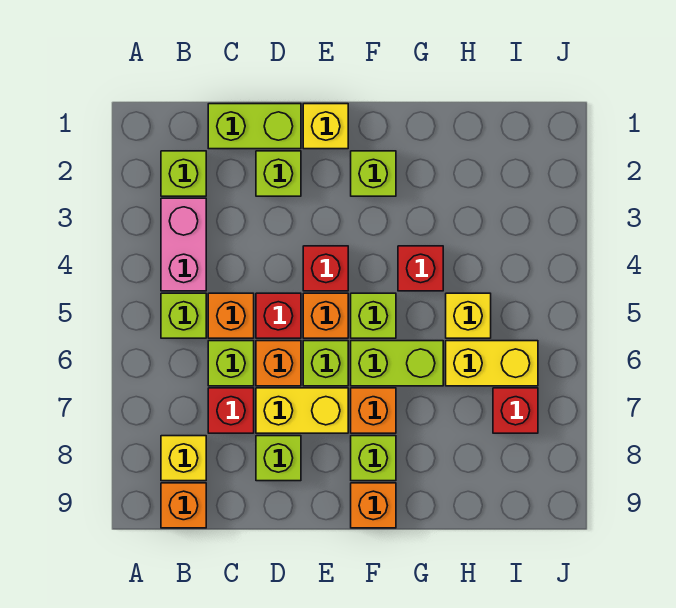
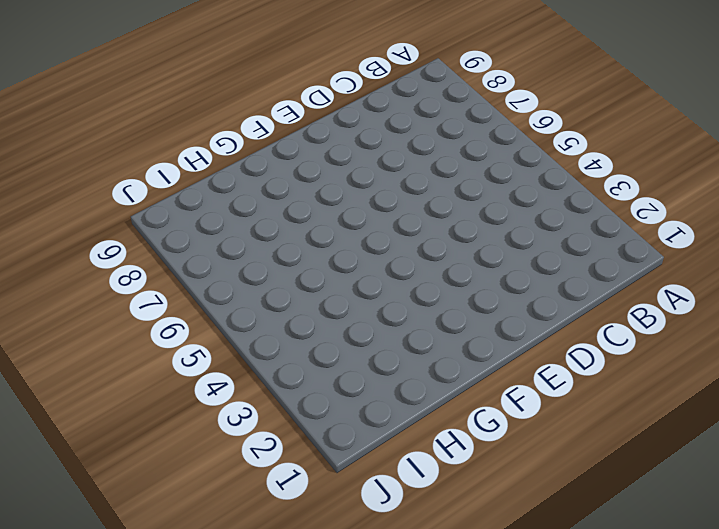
none -> lime 1x1 brick [161,151,206,196]
none -> pink 1x2 brick [161,198,206,291]
none -> lime 1x1 brick [161,293,206,338]

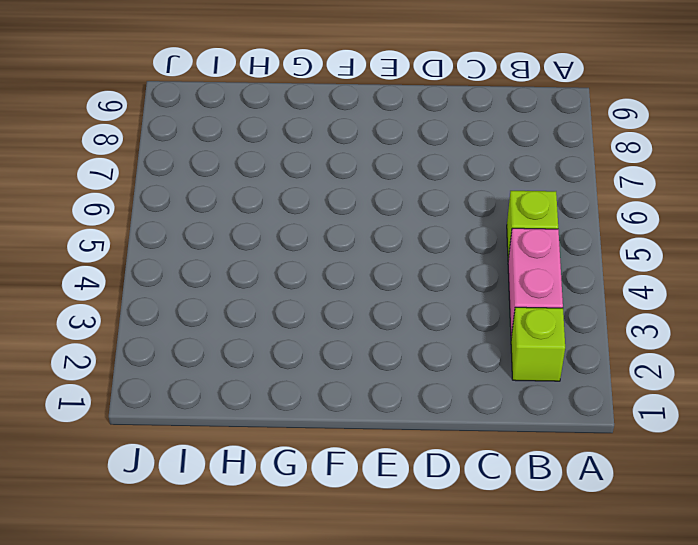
none -> yellow 1x1 brick [161,436,206,481]
none -> orange 1x1 brick [161,483,206,528]
none -> lime 1x2 brick [208,104,301,149]

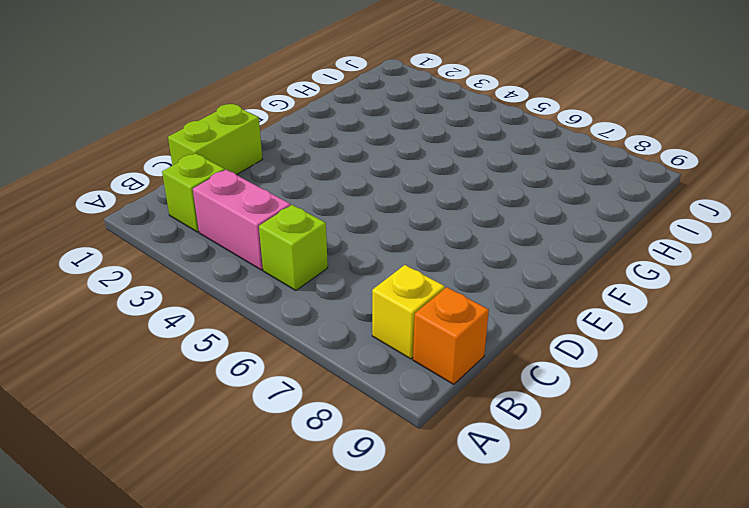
none -> orange 1x1 brick [208,293,254,338]
none -> lime 1x1 brick [208,341,254,386]
none -> red 1x1 brick [208,388,254,433]

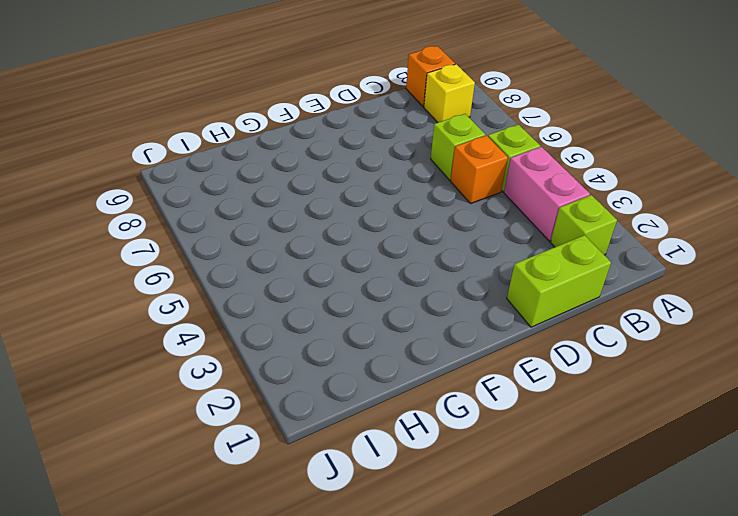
none -> red 1x1 brick [208,388,254,433]
none -> lime 1x1 brick [256,151,301,196]
none -> red 1x1 brick [256,293,301,338]

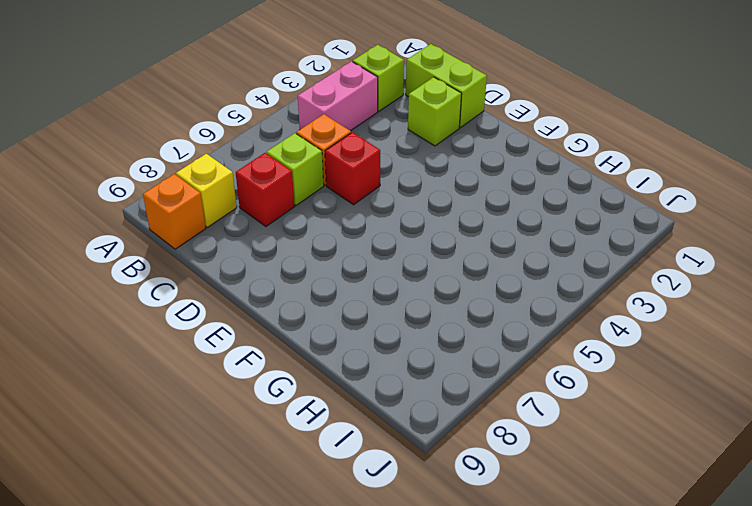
none -> lime 1x1 brick [161,293,206,338]
none -> orange 1x1 brick [256,341,301,386]
none -> yellow 1x2 brick [256,388,348,433]

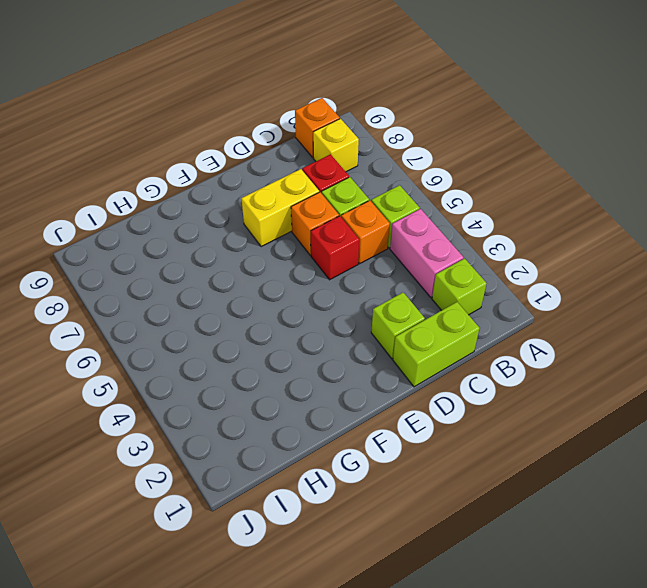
none -> lime 1x1 brick [256,436,301,481]
none -> yellow 1x1 brick [303,104,348,149]
none -> red 1x1 brick [303,246,348,291]

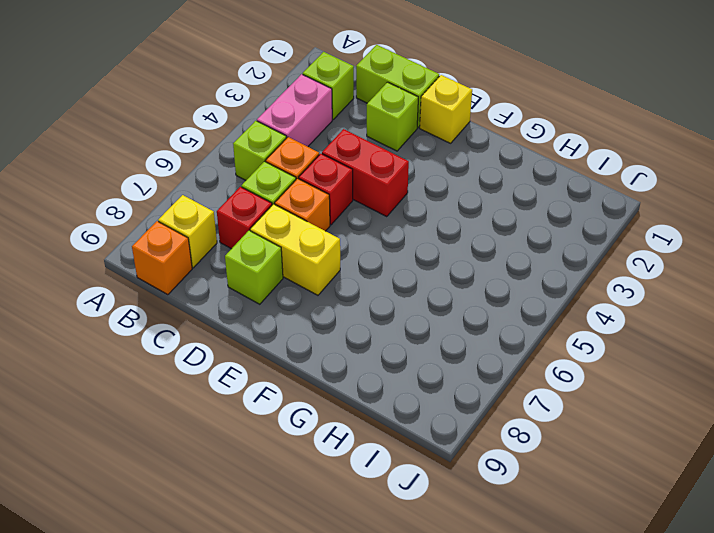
red 1x2 brick [322,129,409,217] -> red 1x1 brick [303,246,348,291]
none -> orange 1x1 brick [303,293,348,338]
none -> lime 1x1 brick [303,341,348,386]
none -> lime 1x1 brick [351,151,396,196]

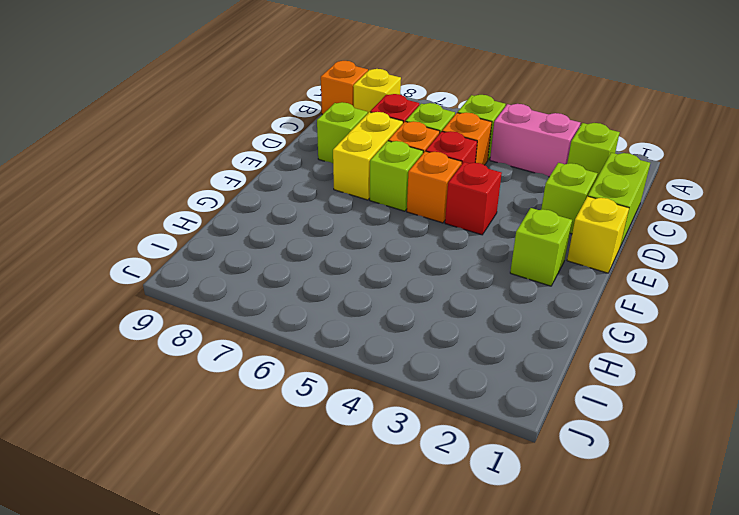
none -> lime 1x1 brick [351,293,396,338]
none -> lime 1x2 brick [351,341,443,386]
none -> orange 1x1 brick [351,388,396,433]

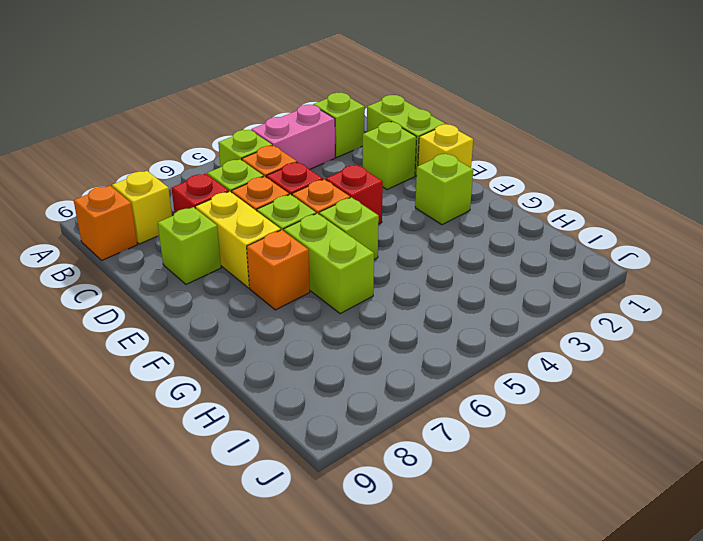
none -> lime 1x1 brick [351,436,396,481]
none -> orange 1x1 brick [351,483,396,528]
none -> red 1x1 brick [398,246,443,291]

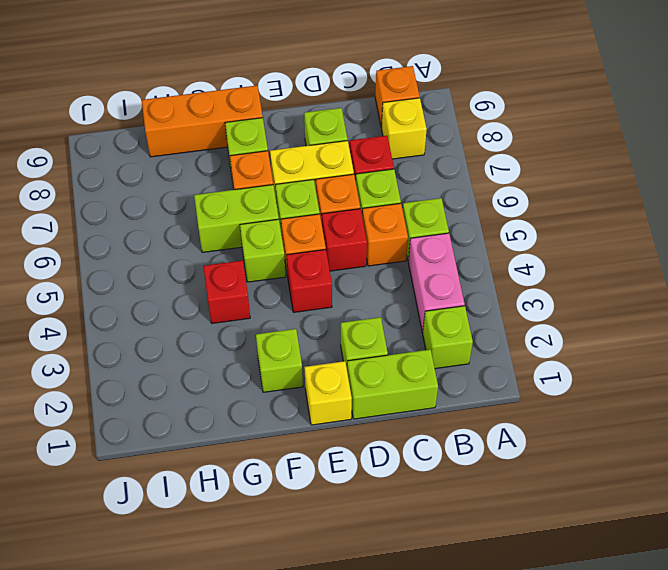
orange 1x3 brick [142,86,263,157] -> orange 1x1 brick [351,483,396,528]
none -> yellow 1x1 brick [446,293,491,338]
none -> yellow 1x2 brick [446,341,538,386]
none -> red 1x1 brick [493,388,538,433]

